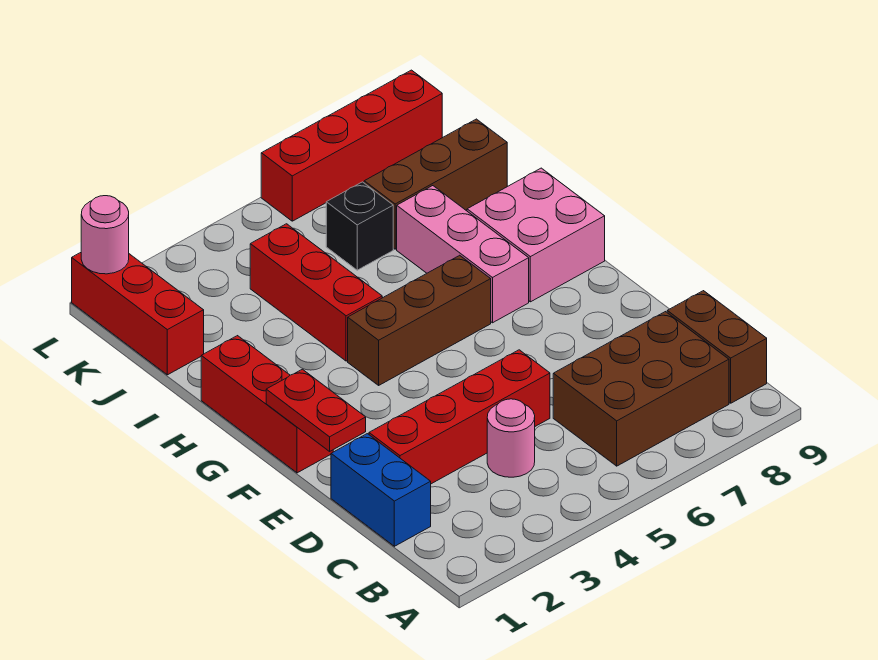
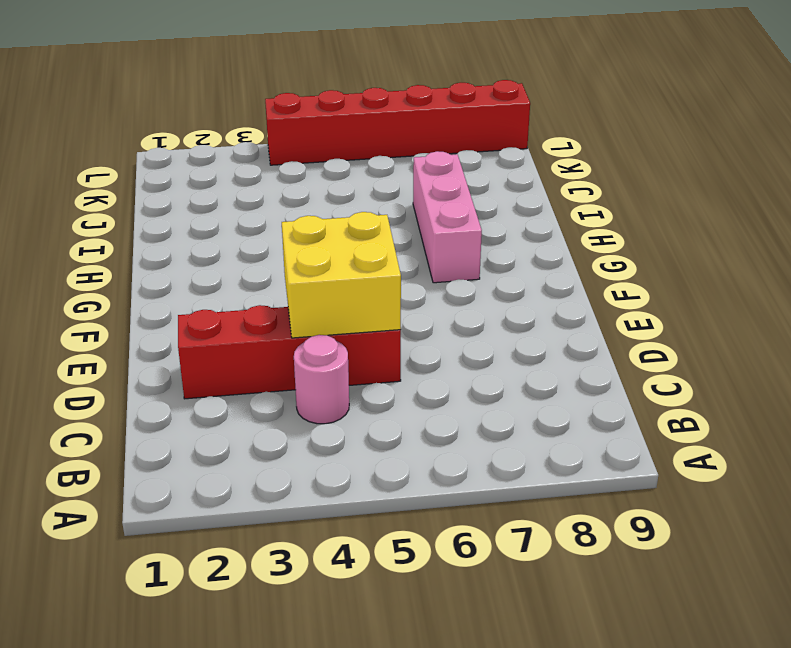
yellow 2x2 brick [282,212,401,338] -> none
red 1x6 brick [265,80,530,165] -> red 1x4 brick [261,70,442,221]
none -> brown 2x3 brick [553,312,729,466]
none -> brown 1x2 brick [667,291,767,403]
none -> blue 1x2 brick [331,434,431,546]

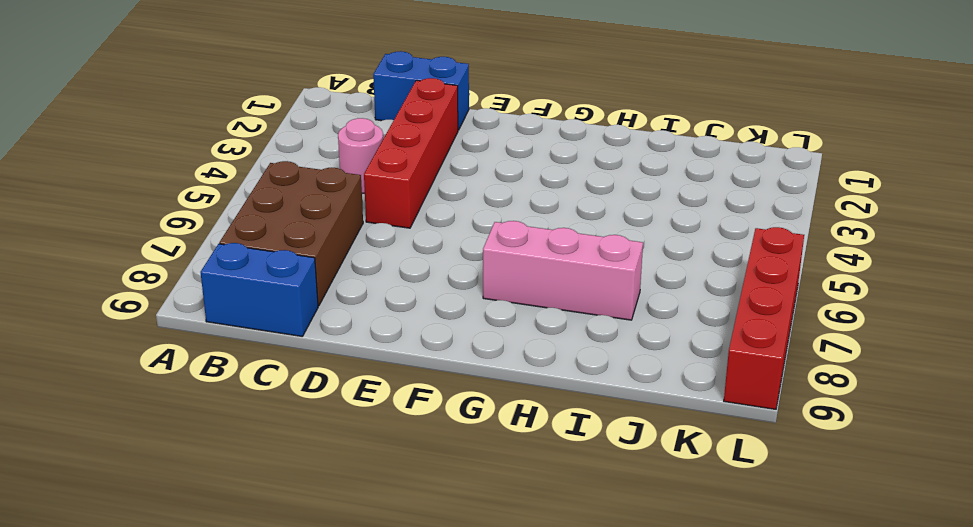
blue 1x2 brick [201,243,318,336] -> brown 1x2 brick [667,291,767,403]
none -> red 1x3 brick [201,336,333,473]
none -> brown 1x3 brick [348,255,491,385]
none -> pink 2x2 brick [467,168,605,302]

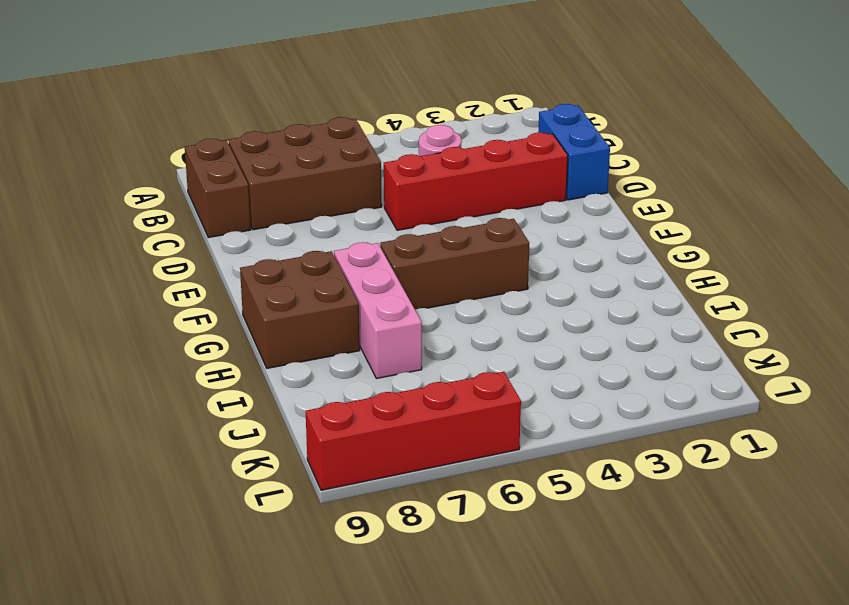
brown 2x2 brick [240,251,360,368] -> pink 2x2 brick [467,168,605,302]
none -> red 1x3 brick [201,336,333,473]
none -> red 1x3 brick [250,224,382,361]
none -> red 1x3 brick [72,253,204,375]

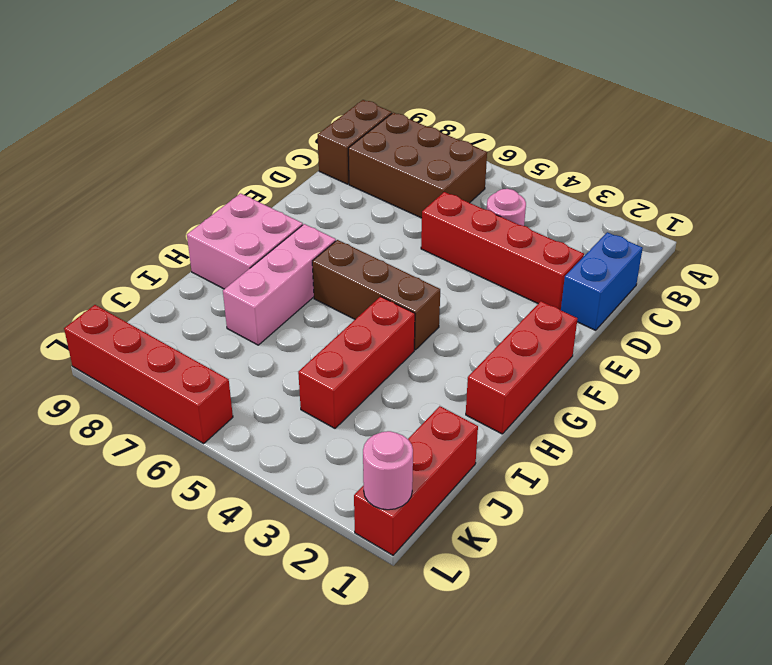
none -> black 1x1 brick [326,182,393,270]
none -> brown 1x3 brick [364,119,507,249]
none -> red 1x2 plate [266,369,366,451]

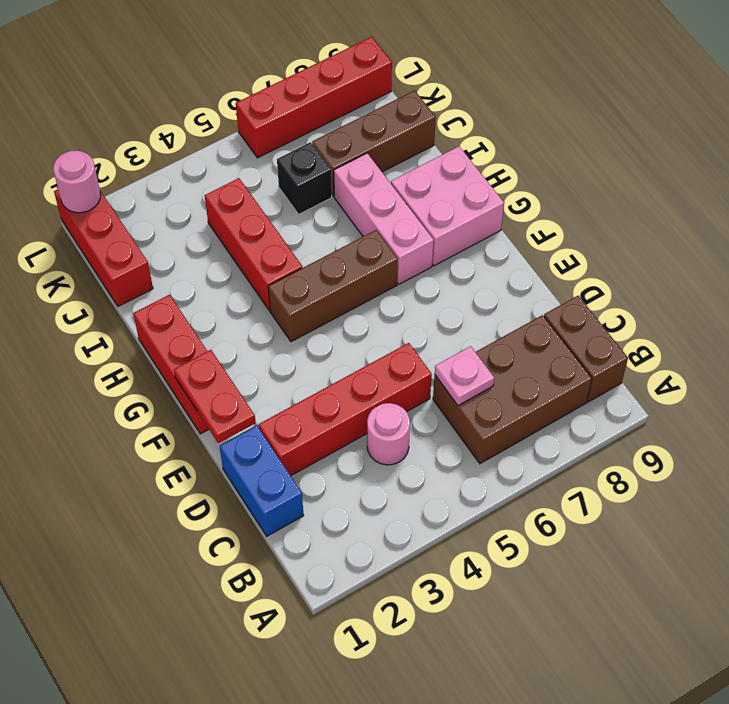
pink 1x1 plate [435,346,494,405] -> none

